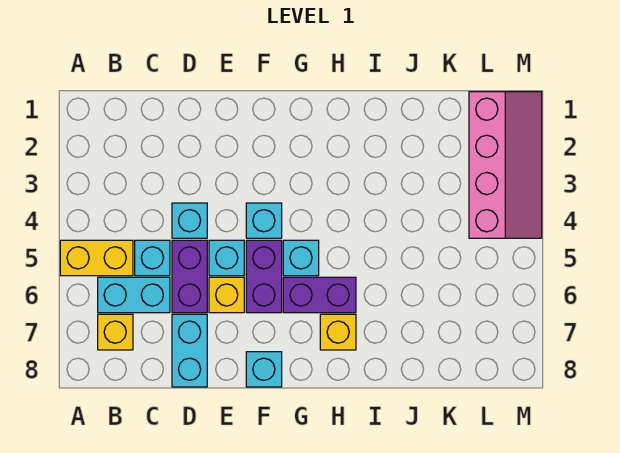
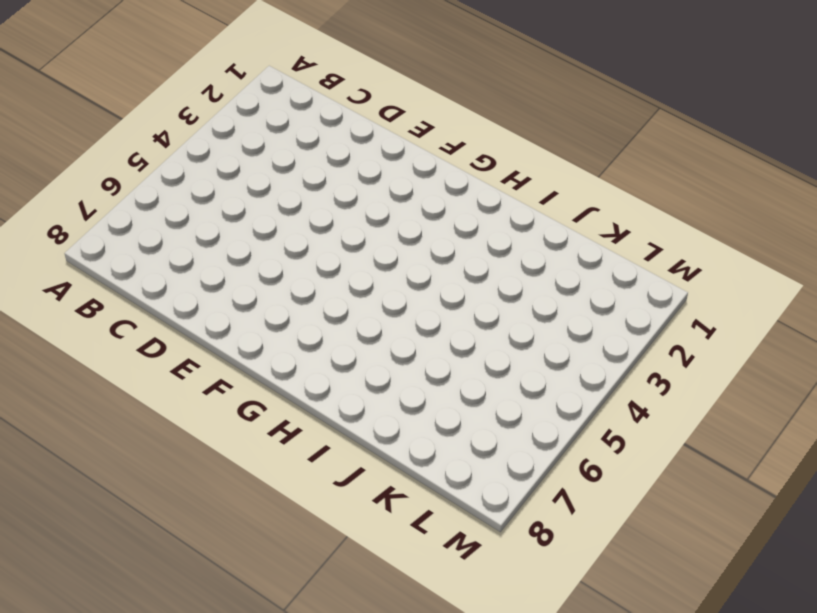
none -> yellow 1x2 brick [60,240,133,276]
none -> cyan 1x2 brick [98,277,170,313]
none -> yellow 1x1 brick [98,314,133,350]

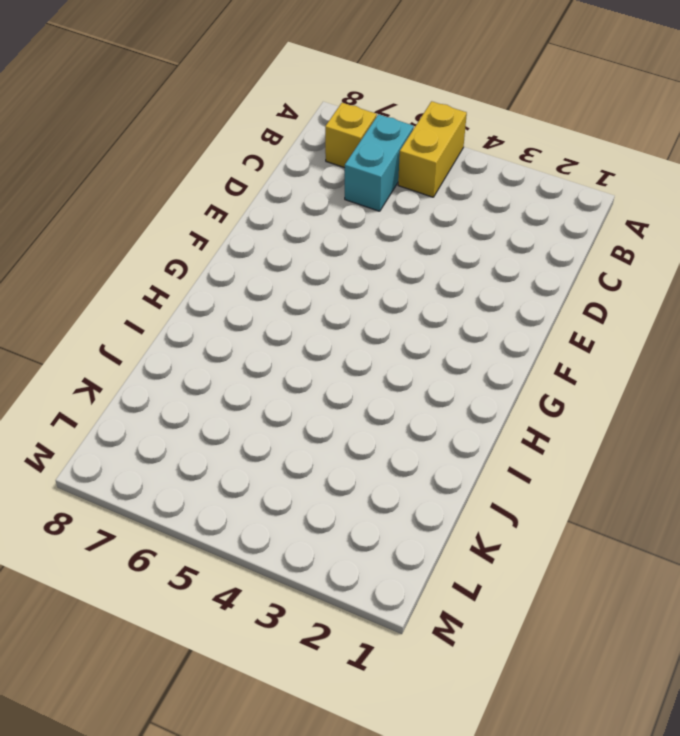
none -> cyan 1x1 brick [135,240,170,276]
none -> cyan 1x1 brick [172,203,207,238]
none -> purple 1x2 brick [172,240,207,313]

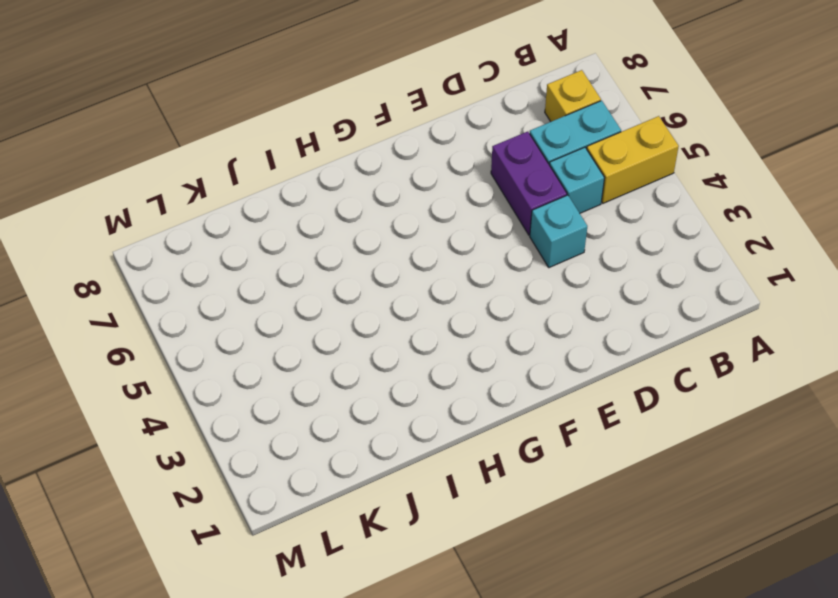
none -> cyan 1x2 brick [172,314,207,387]
none -> cyan 1x1 brick [209,240,244,276]
none -> yellow 1x1 brick [209,277,244,313]

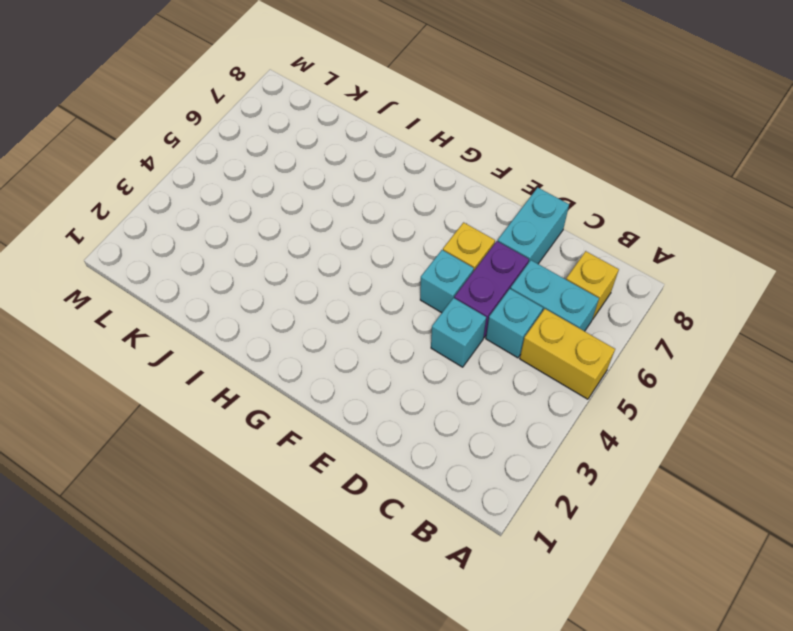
none -> cyan 1x1 brick [246,203,282,238]
none -> purple 1x2 brick [246,240,282,313]
none -> cyan 1x1 brick [246,352,282,387]

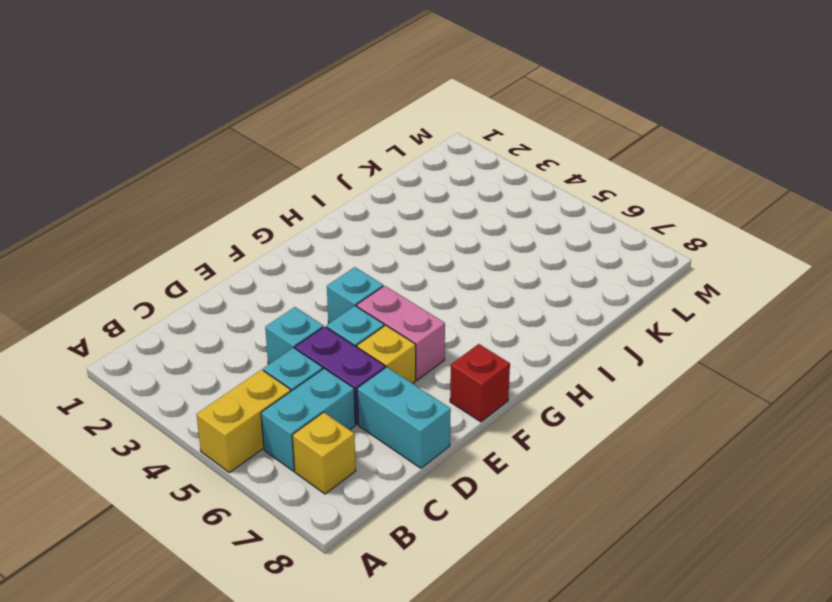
pink 1x2 brick [357,286,445,380] -> purple 1x2 brick [246,240,282,313]
red 1x1 brick [450,344,510,422] -> cyan 1x1 brick [246,352,282,387]
none -> cyan 1x1 brick [283,240,319,276]
none -> purple 1x2 brick [283,277,356,313]
none -> yellow 1x1 brick [320,314,356,350]

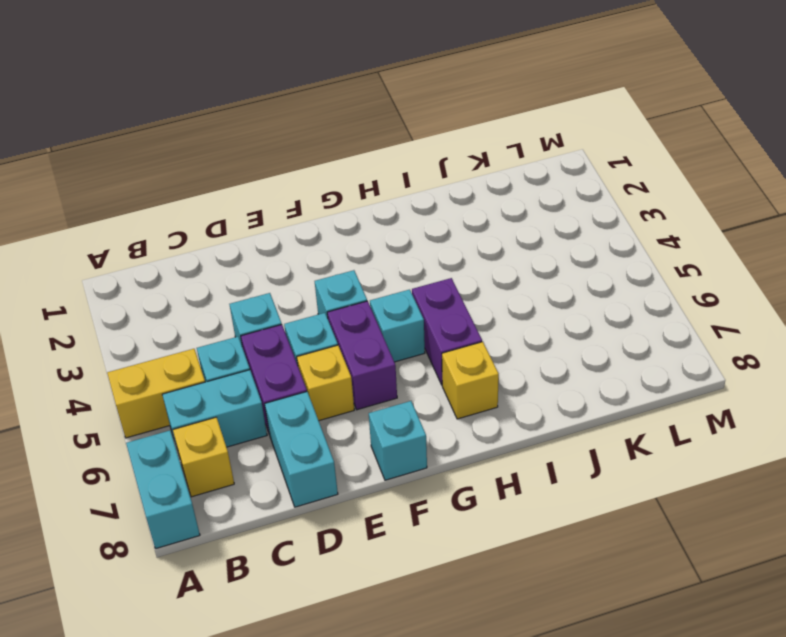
cyan 1x2 brick [126,430,200,549] -> none
purple 1x2 brick [412,278,482,385] -> purple 1x2 brick turned to [283,277,356,313]
none -> pink 2x4 slope [469,92,542,238]

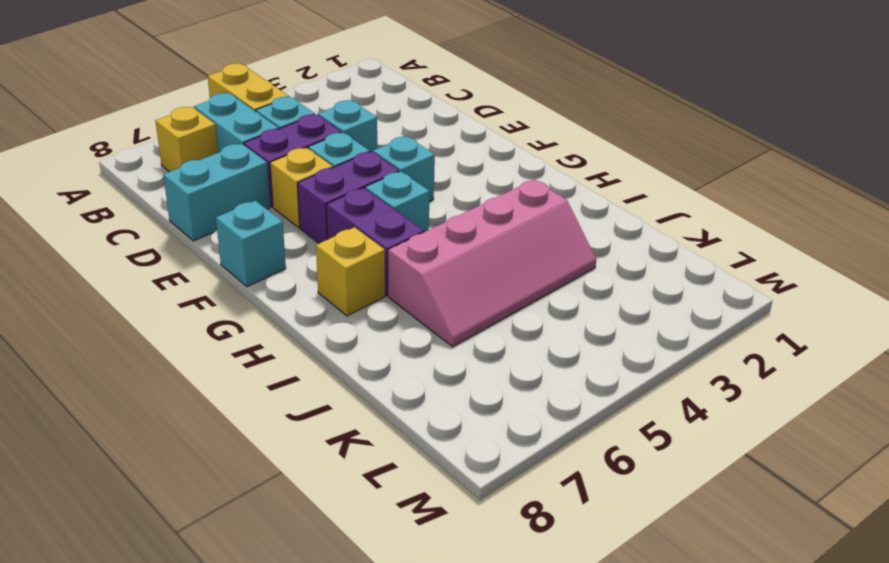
pink 2x4 slope [388,180,596,347] -> pink 2x4 slope moved to [469,92,542,238]

